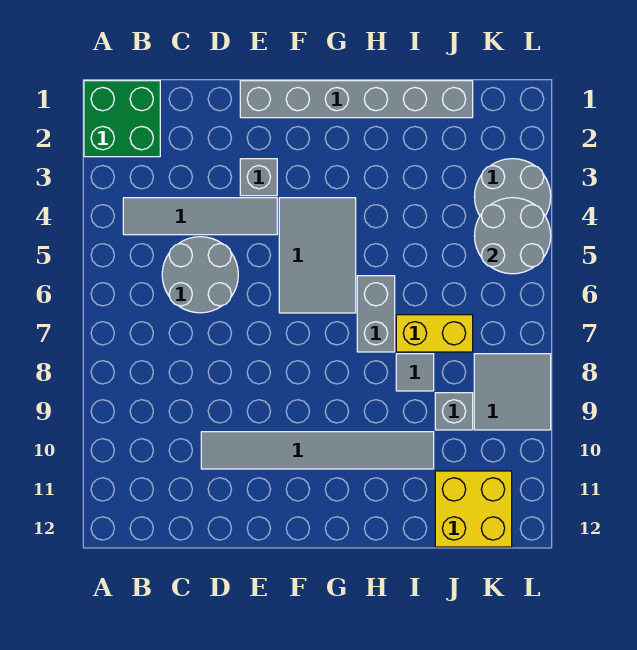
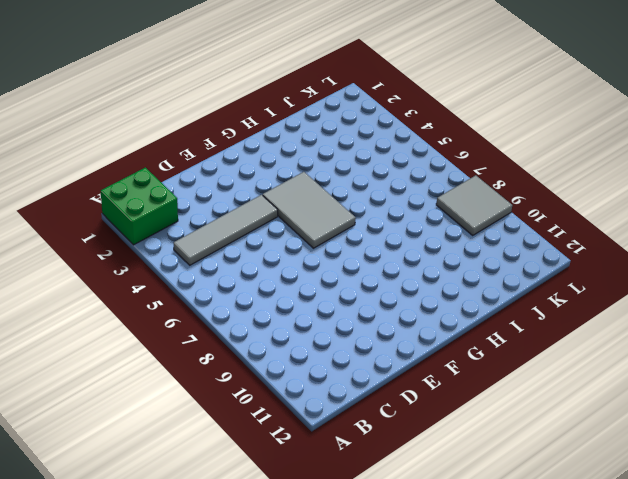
none -> grey 2x2 round brick [162,237,238,313]
none -> grey 1x6 tile [201,432,434,469]
none -> grey 1x6 brick [240,81,473,118]

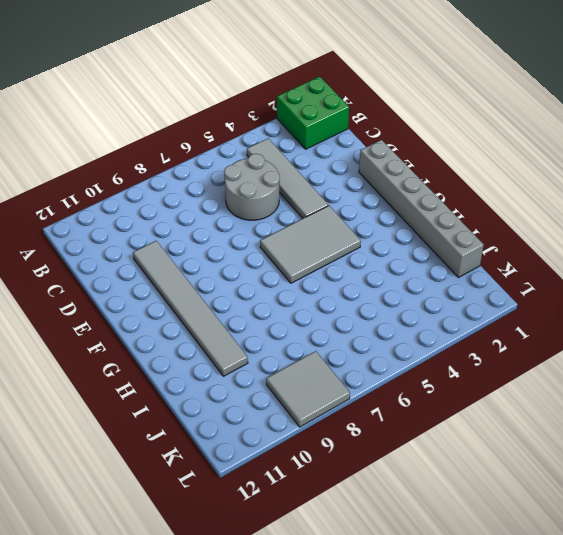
none -> grey 1x1 brick [240,159,277,196]
none -> grey 1x2 brick [357,276,395,352]
none -> yellow 1x2 brick [396,315,473,352]

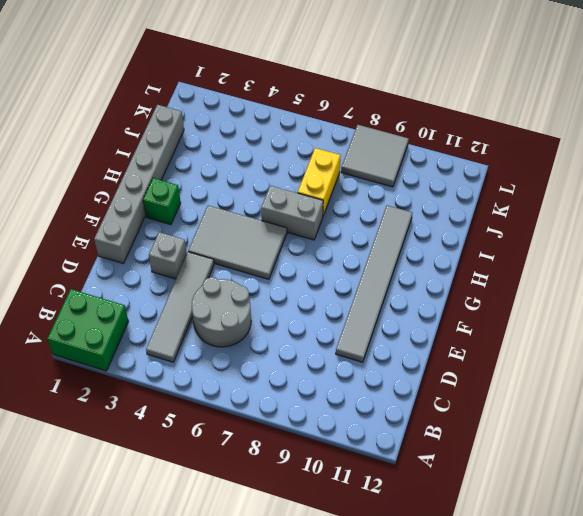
green 1x1 brick [143,178,181,225] -> none
none -> grey 1x1 tile [396,354,434,391]
none -> grey 1x1 brick [435,393,473,430]
none -> yellow 2x2 brick [435,471,512,547]

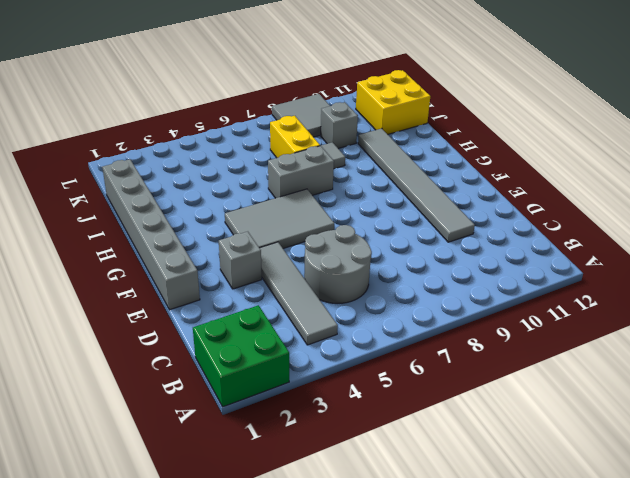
none -> grey 2x2 round brick [474,159,551,216]
none -> grey 2x2 round brick [474,198,551,274]

